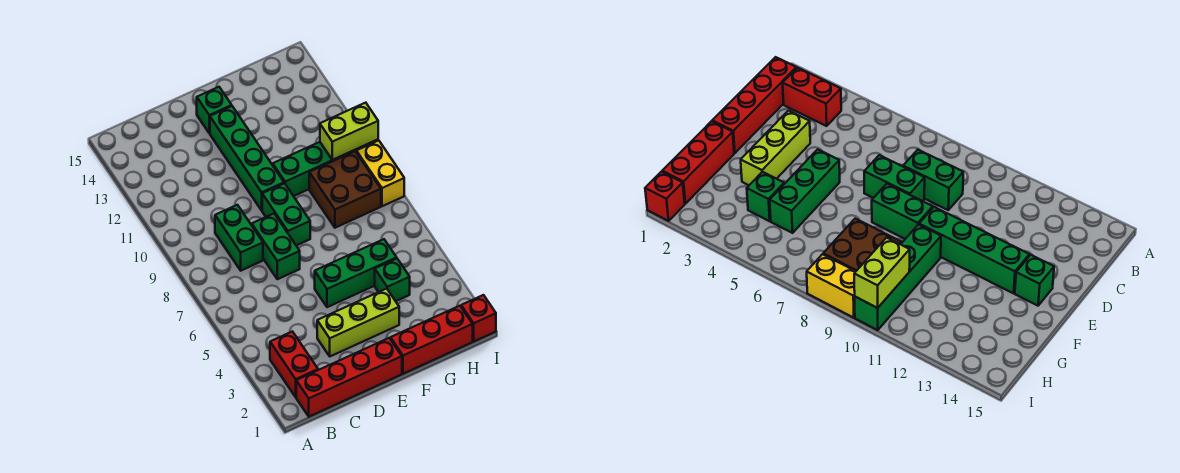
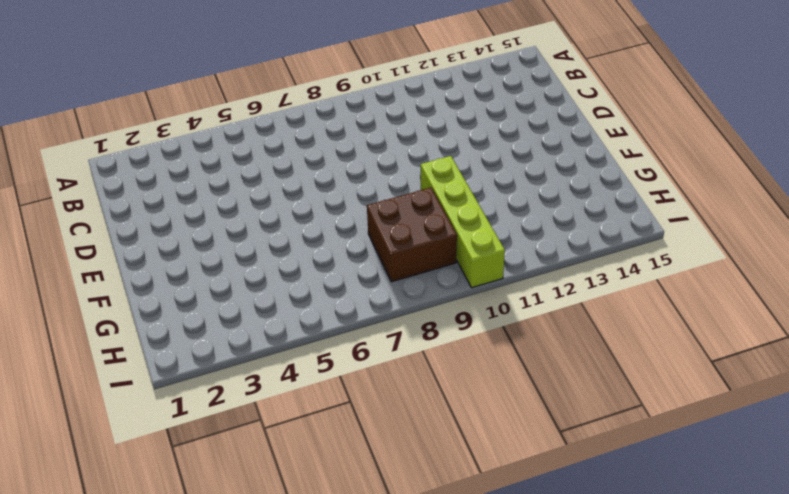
lime 1x4 brick [421,156,505,288] -> green 1x4 brick [273,140,378,196]
none -> red 1x4 brick [296,338,402,417]
none -> red 1x2 brick [270,331,318,397]
none -> green 1x2 brick [215,205,263,271]

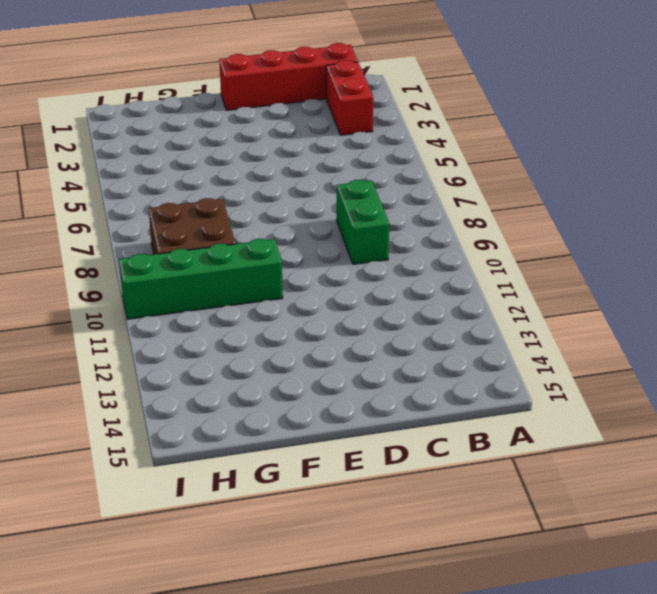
none -> lime 1x3 brick [317,288,399,356]
none -> green 1x2 brick [252,214,300,279]
none -> green 1x3 brick [315,239,397,307]

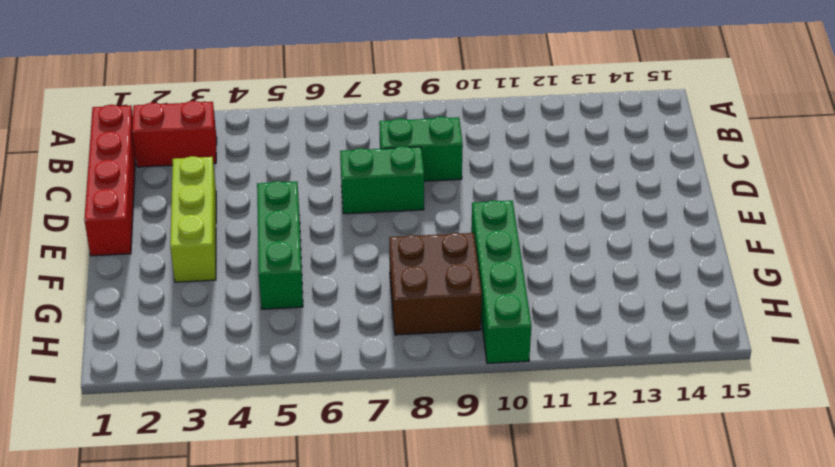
none -> green 1x2 brick [262,183,310,245]
none -> green 1x4 brick [210,106,284,210]
none -> green 1x1 brick [197,87,232,133]

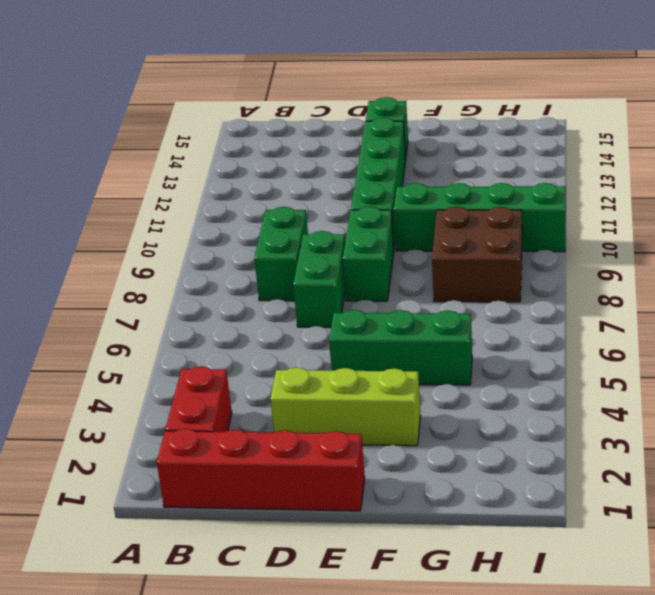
none -> red 1x3 brick [391,306,473,374]
none -> green 1x1 brick [375,259,410,301]
none -> red 1x1 brick [461,295,496,341]

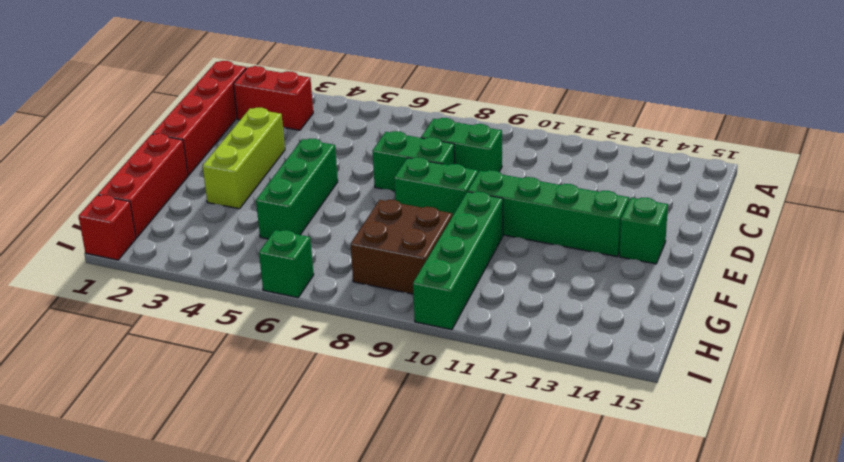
green 1x1 brick [259,230,314,298] -> green 1x1 brick moved to [375,259,410,301]
none -> yellow 1x2 brick [356,140,404,206]
none -> lime 1x2 brick [320,103,378,160]

